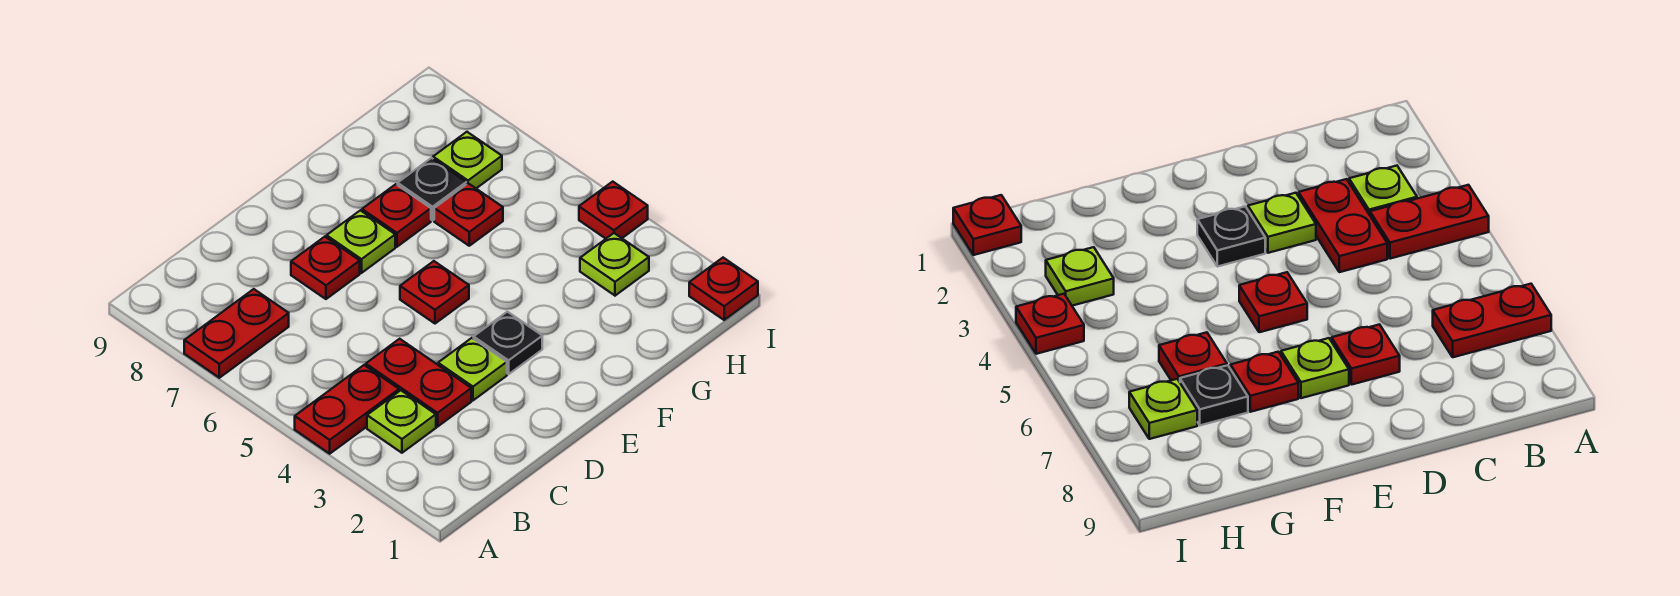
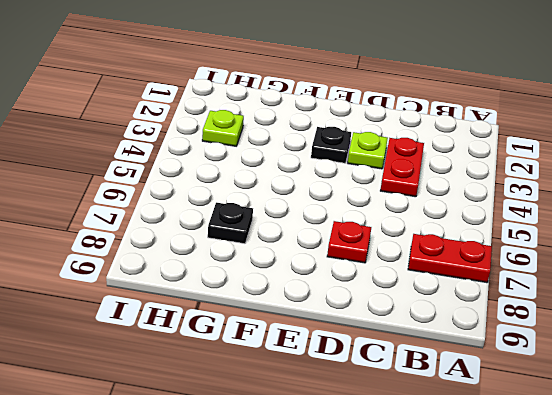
none -> red 1x2 plate [295,365,399,454]
none -> lime 1x1 plate [367,390,436,453]
none -> red 1x1 plate [400,261,469,324]

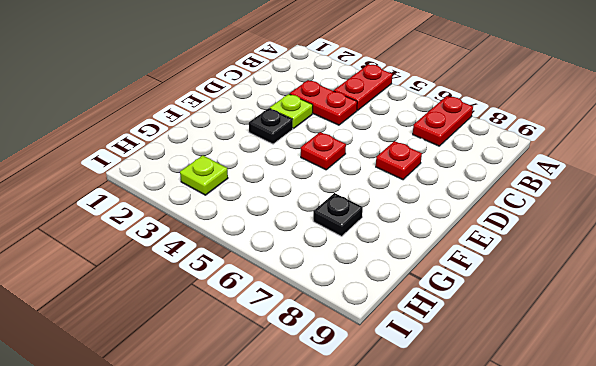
none -> lime 1x1 plate [367,390,436,453]
none -> lime 1x1 plate [327,210,395,273]
none -> red 1x1 plate [362,184,431,247]

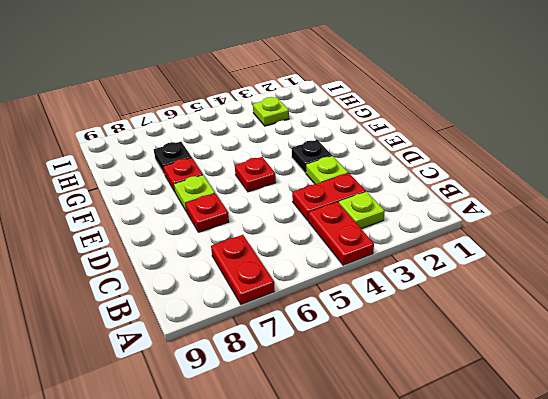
none -> red 1x1 plate [434,183,503,246]
none -> lime 1x1 plate [433,132,502,188]
none -> red 1x1 plate [689,258,758,320]

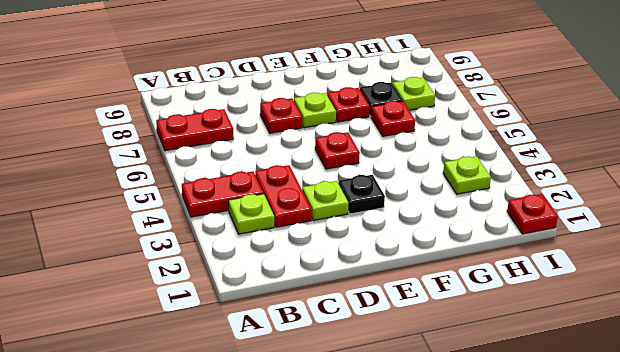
none -> red 1x1 plate [579,182,648,239]

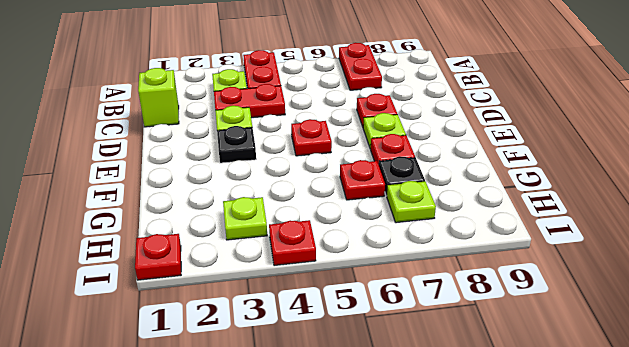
lime 1x1 brick [138,68,179,127] -> none

